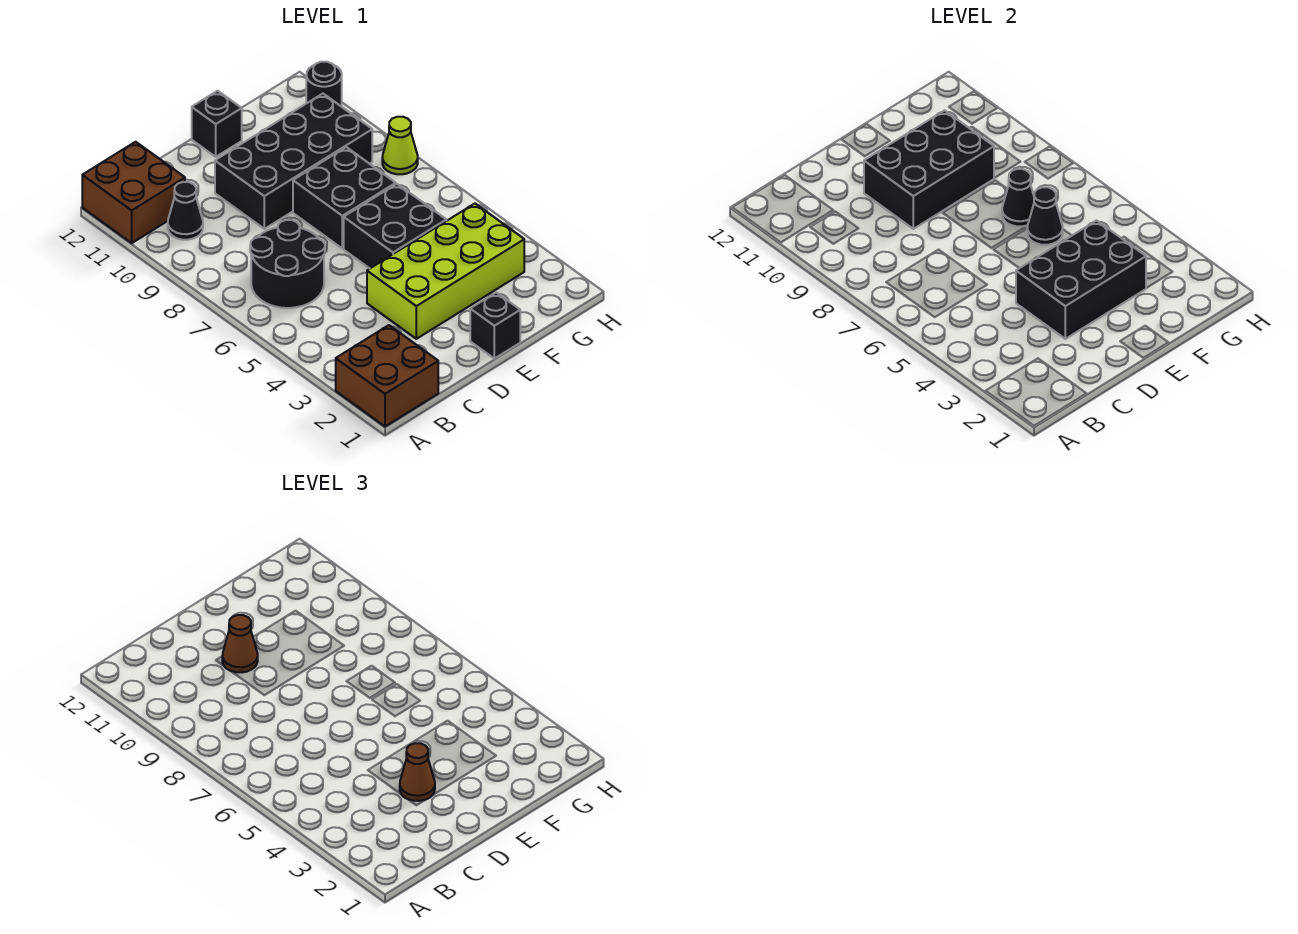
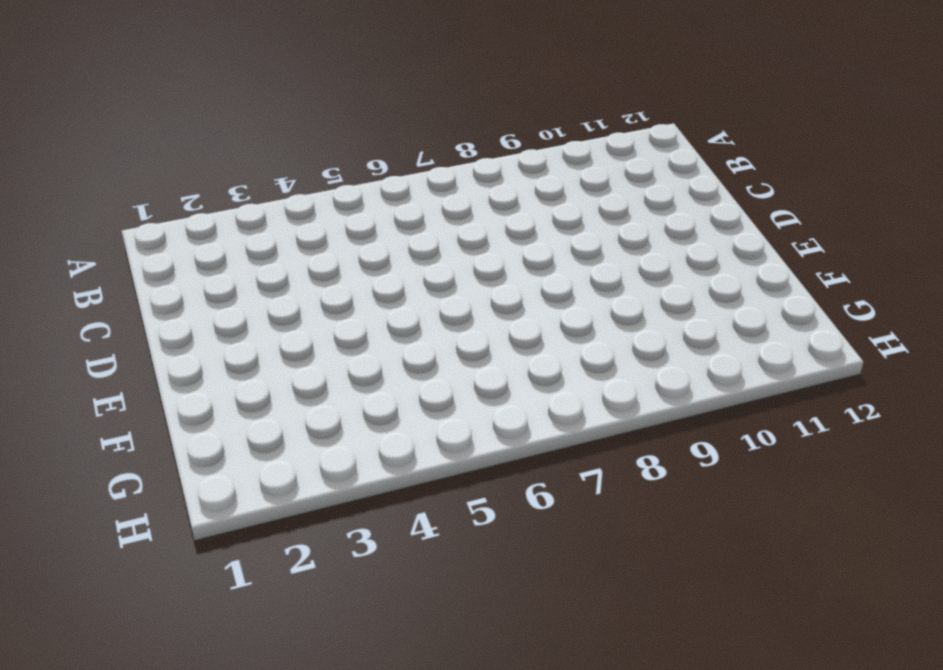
none -> brown 2x2 brick [336,325,438,426]
none -> brown 2x2 brick [82,142,185,243]
none -> black 2x2 round brick [250,220,325,308]

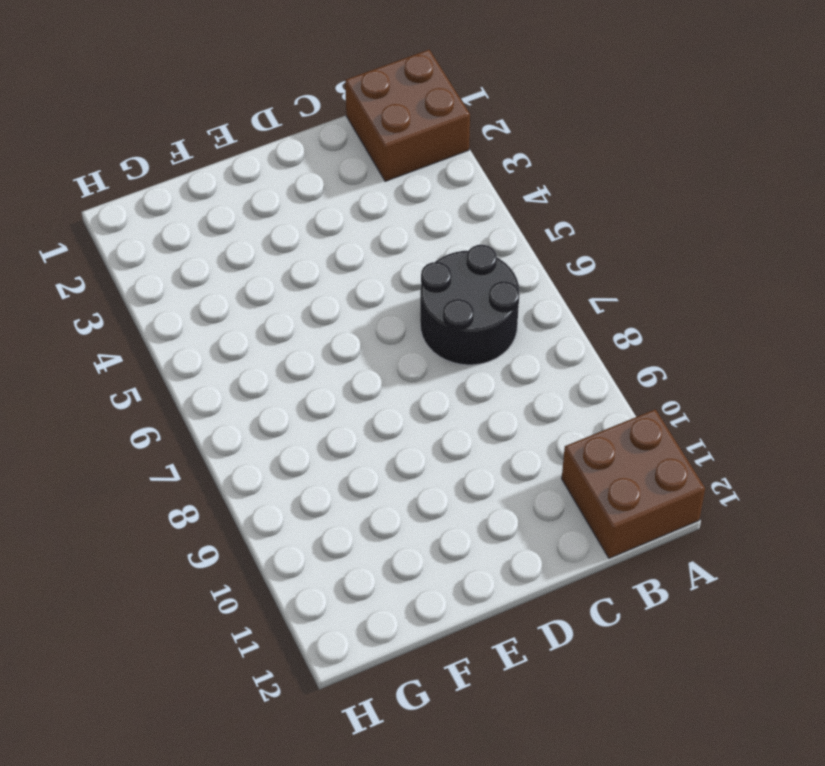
none -> black 1x1 cone [168,182,203,240]
none -> lime 2x4 brick [367,204,524,339]
none -> black 2x4 brick [215,94,372,229]

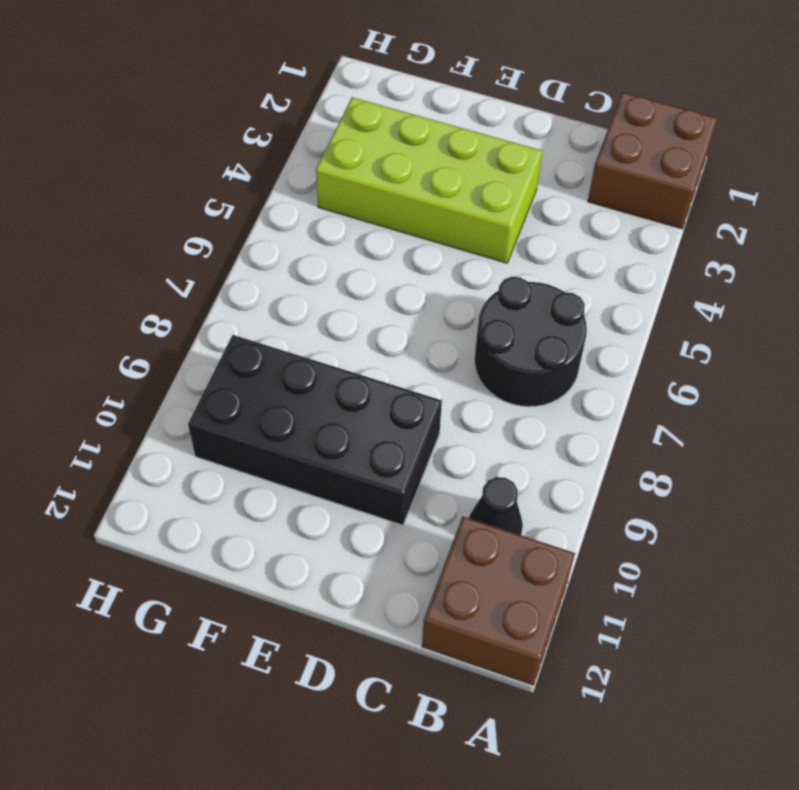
none -> black 1x1 brick [470,292,520,359]
none -> black 2x2 brick [344,184,446,268]
none -> black 2x2 brick [293,147,396,249]

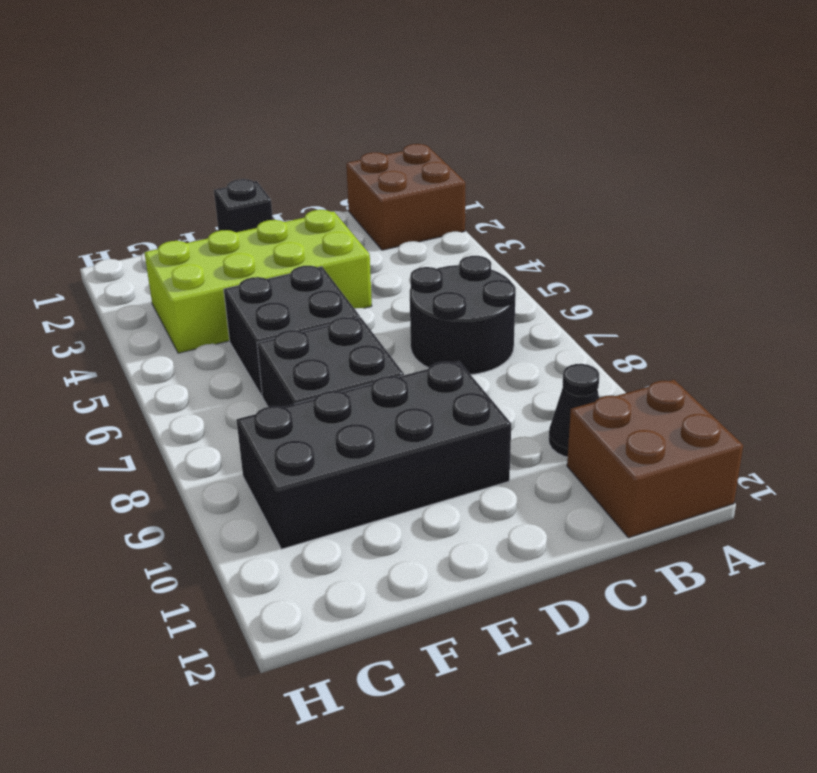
none -> black 1x1 brick [192,91,242,157]
none -> lime 1x1 cone [382,117,418,174]
none -> black 1x1 round brick [306,62,342,107]

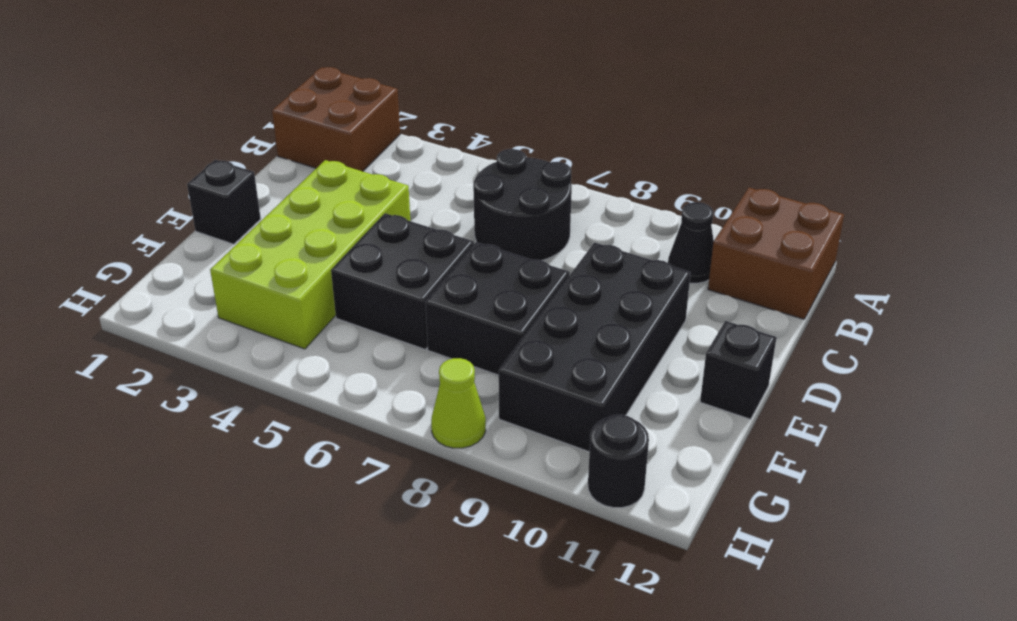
none -> black 2x3 brick [1016,220,1146,339]
none -> black 2x3 brick [864,110,994,229]
none -> black 1x1 cone [1027,187,1063,245]

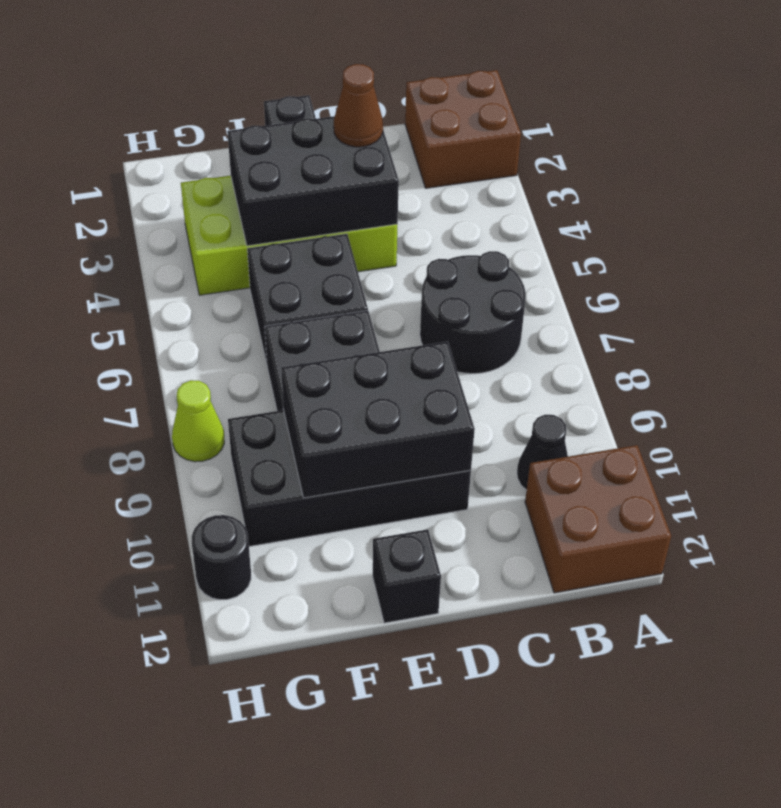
none -> black 1x1 cone [1027,187,1063,245]
none -> black 1x1 cone [1002,169,1034,227]
none -> brown 1x1 cone [222,615,258,672]

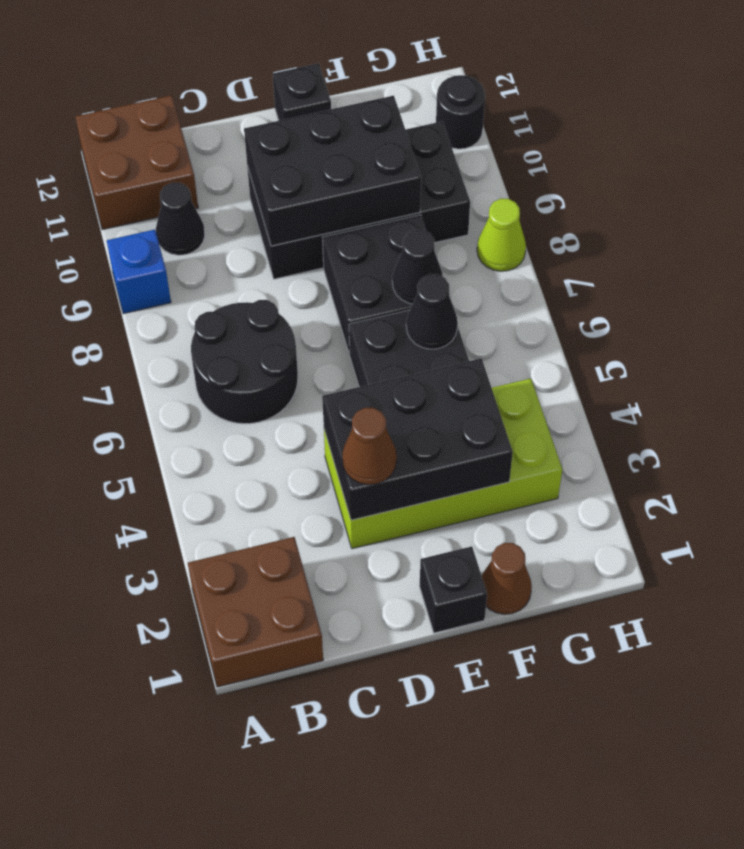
blue 1x1 brick [107,230,171,314] -> none
brown 1x1 cone [482,543,532,614] -> brown 1x1 cone moved to [222,615,258,672]

